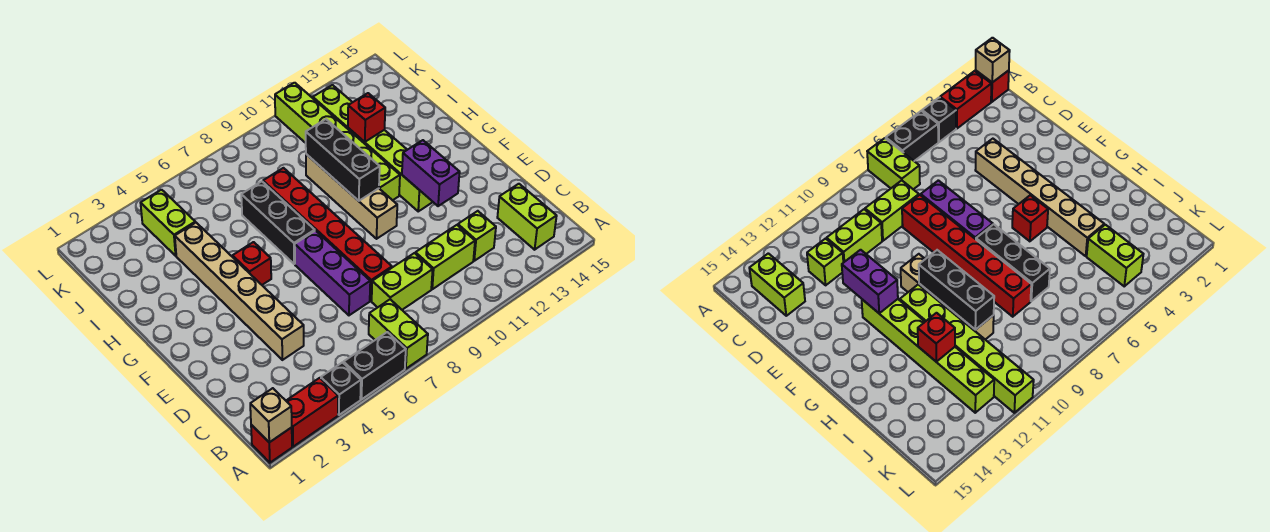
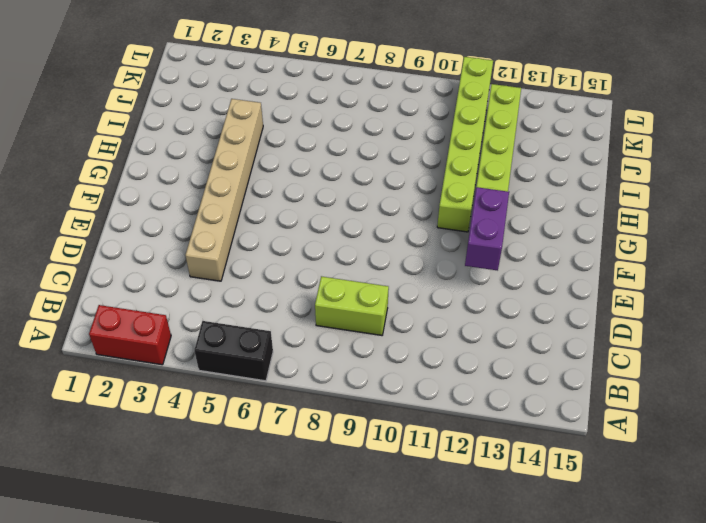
none -> red 1x1 brick [251,425,292,463]
none -> black 1x1 brick [321,362,361,415]
none -> lime 1x2 brick [369,299,428,369]

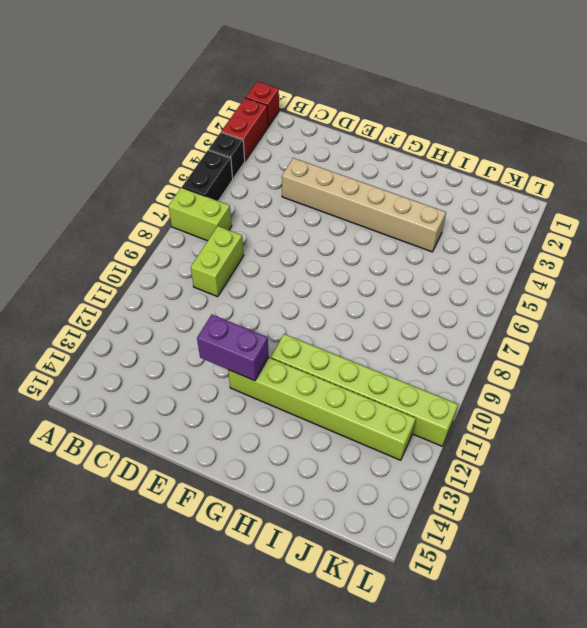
none -> lime 1x2 brick [497,184,557,250]
none -> lime 1x2 brick [415,225,475,289]
none -> lime 1x1 brick [458,211,496,261]

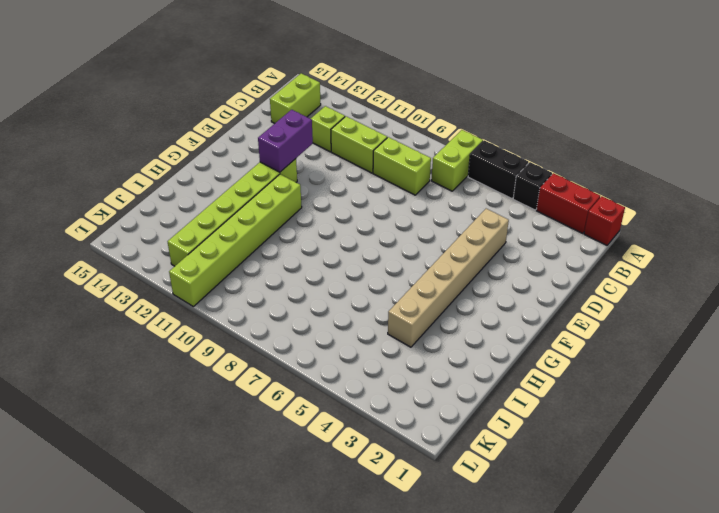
none -> purple 1x3 brick [295,231,370,315]
none -> red 1x6 brick [263,168,392,301]
none -> tan 1x4 brick [306,154,397,239]

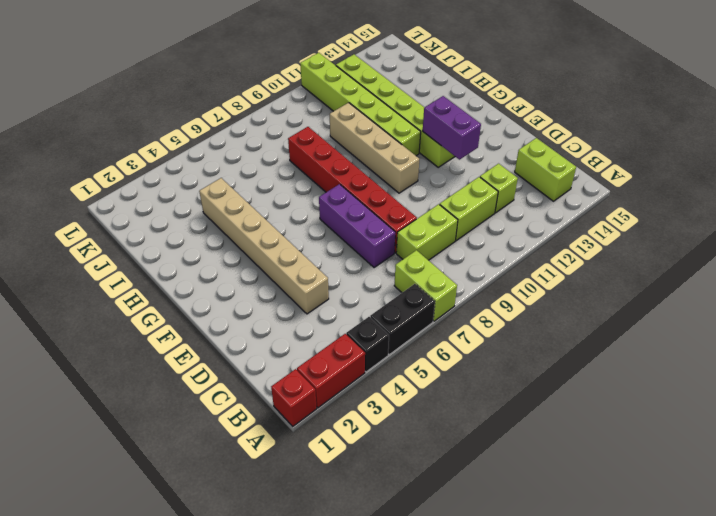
none -> red 1x1 brick [232,242,271,285]
none -> black 1x3 brick [241,181,315,264]
none -> lime 1x2 brick [141,190,195,256]

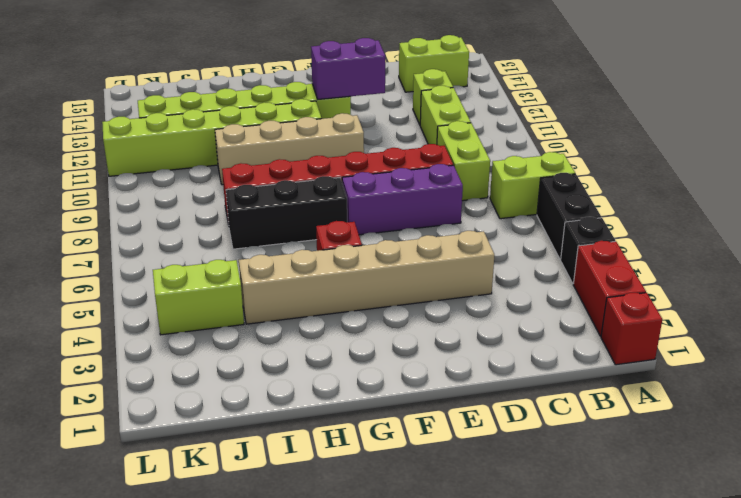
none -> tan 1x1 brick [250,388,292,442]
none -> black 1x3 brick [306,119,380,201]
none -> red 1x1 brick [348,93,385,142]

